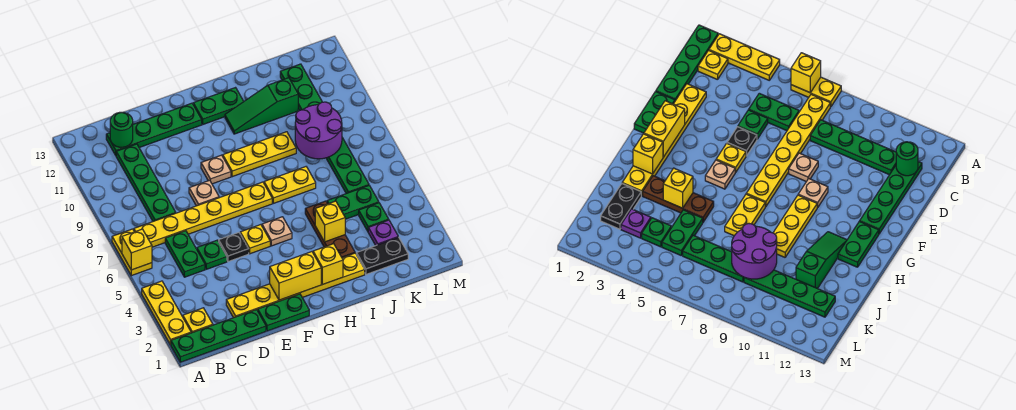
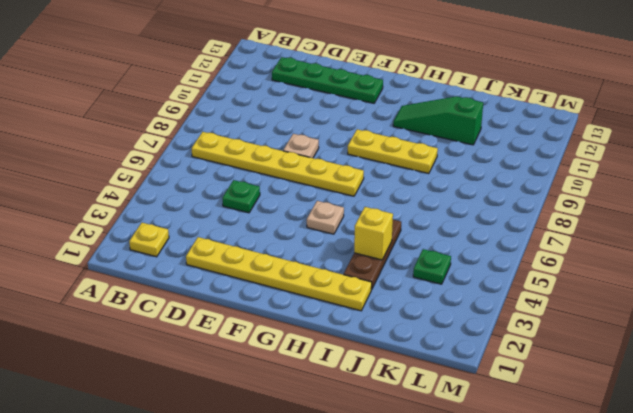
none -> green 1x4 plate [171,310,266,362]
none -> yellow 1x3 plate [142,281,191,345]
none -> yellow 1x2 plate [112,229,152,276]
none -> green 1x2 plate [165,231,205,277]

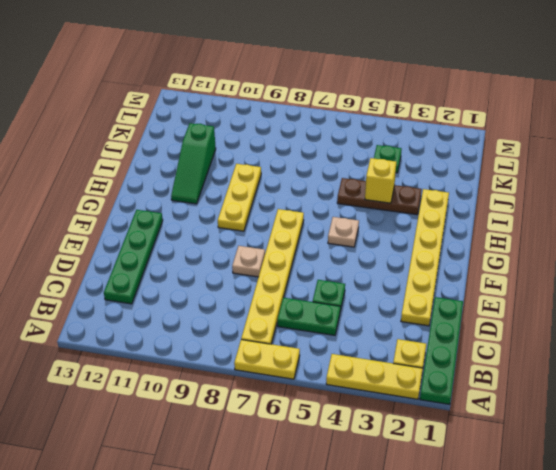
none -> green 1x4 plate [116,144,176,221]
none -> green 1x2 plate [258,294,309,331]
none -> black 1x1 plate [219,233,249,262]
none -> yellow 1x1 plate [240,225,270,254]

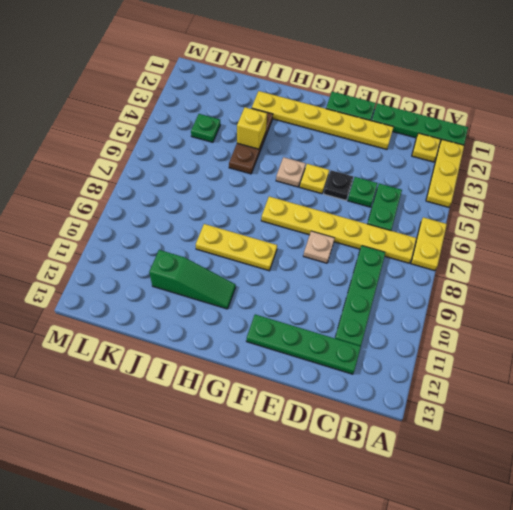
none -> tan 1x1 plate [201,155,231,184]
none -> green 1x2 plate [193,88,244,124]
none -> yellow 1x2 plate [264,167,316,203]
none -> black 1x2 plate [357,237,408,274]

